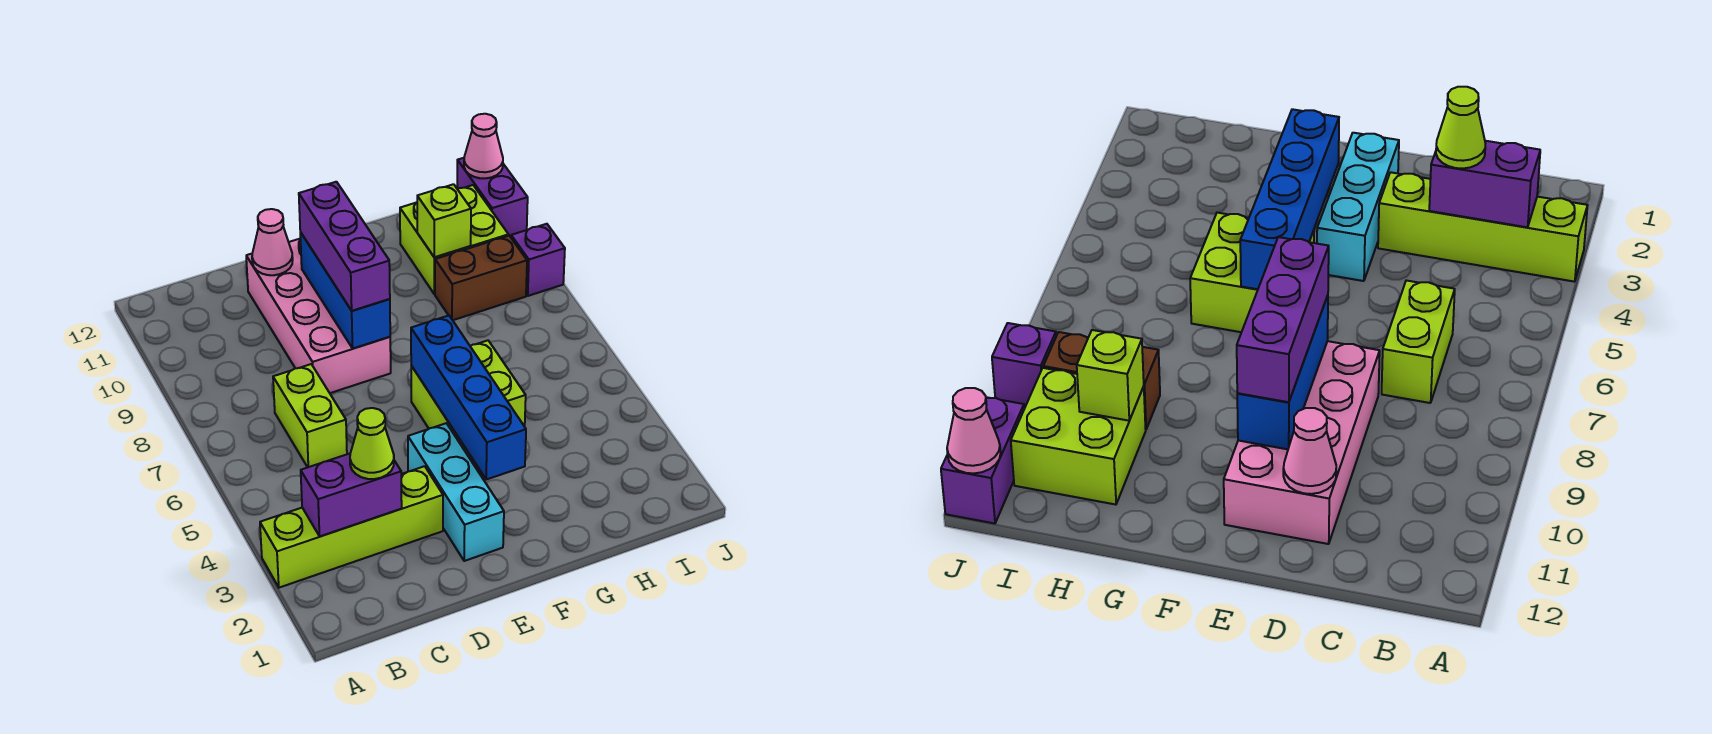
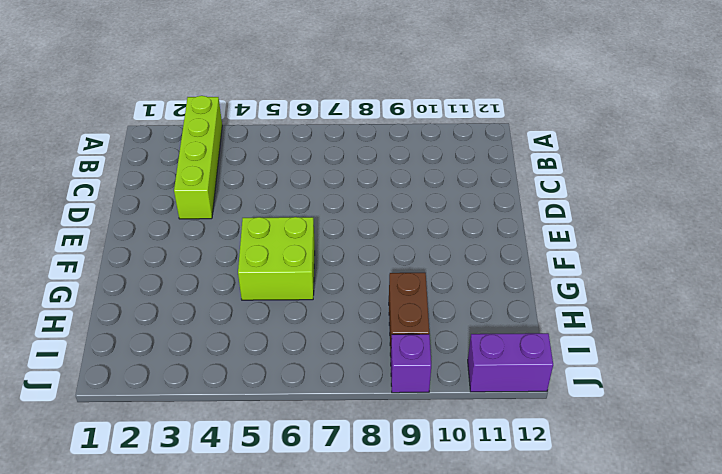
none -> lime 1x2 brick [273,364,347,467]
none -> pink 2x4 brick [246,238,391,393]
none -> cyan 1x3 brick [408,423,504,561]

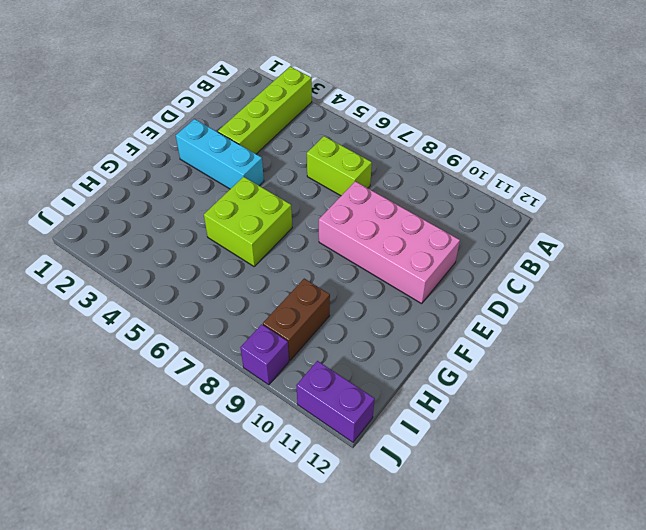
none -> lime 2x2 brick [400,185,509,294]
none -> purple 1x2 brick [301,454,402,536]
none -> pink 1x1 cone [252,209,293,275]

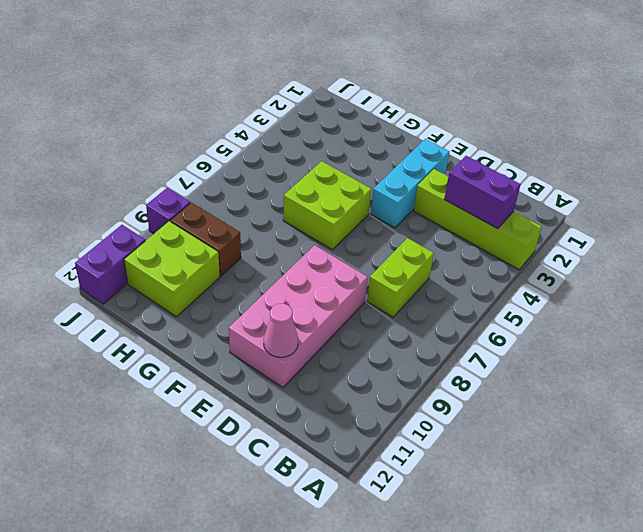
none -> blue 1x3 brick [300,232,390,349]
none -> blue 1x4 brick [411,315,526,480]
none -> lime 1x1 brick [417,184,471,257]

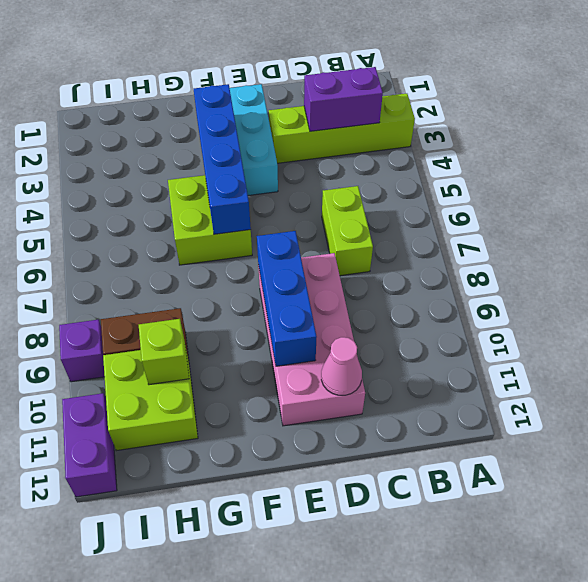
none -> pink 1x1 cone [464,114,503,178]
none -> lime 1x1 cone [350,408,394,479]
none -> purple 1x3 brick [299,182,390,311]

